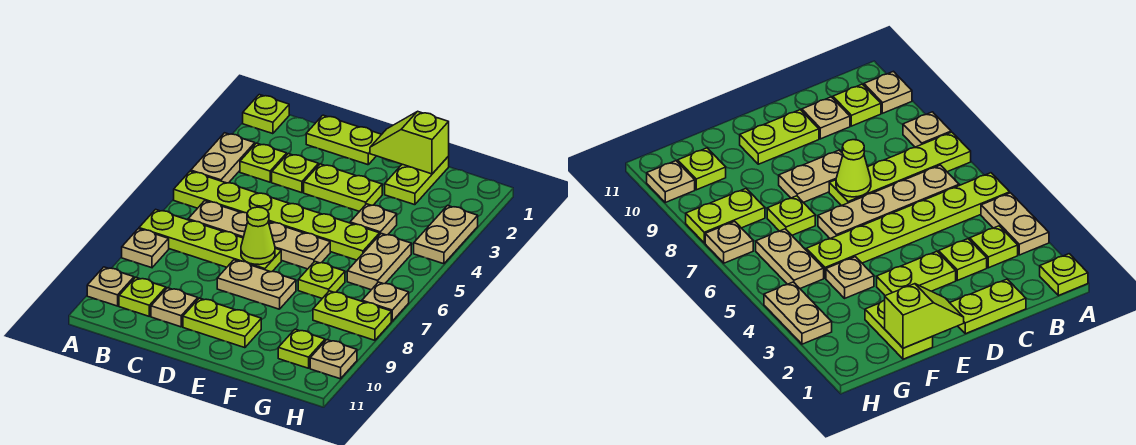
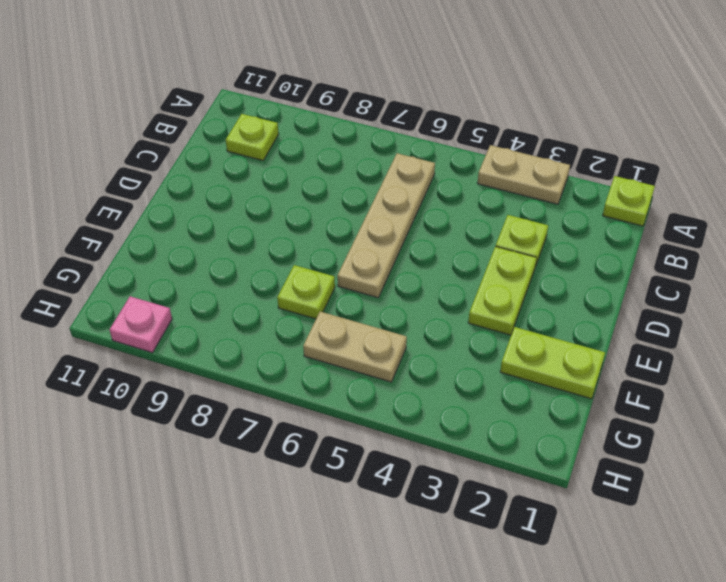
pink 1x1 plate [110,296,172,353] -> tan 1x1 plate [310,340,357,379]
none -> lime 1x6 plate [174,171,380,260]
none -> lime 1x4 plate [139,209,281,272]
none -> tan 1x1 plate [122,229,169,268]

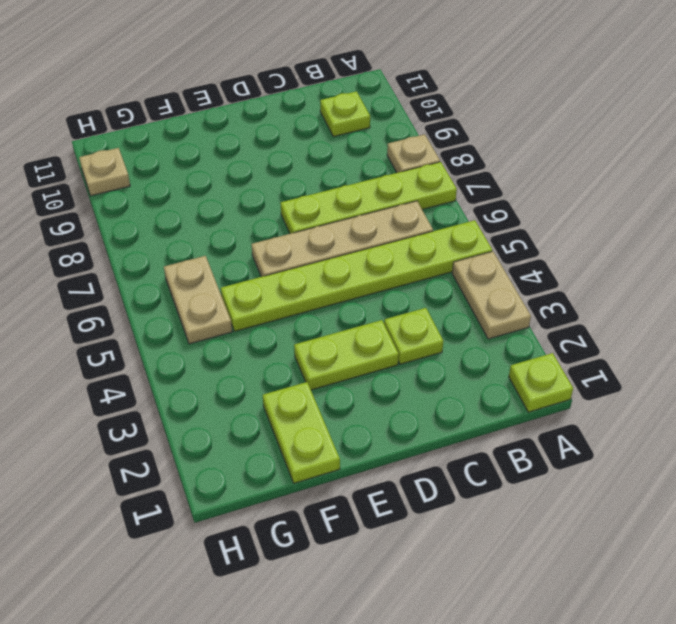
none -> tan 1x1 plate [87,267,134,306]
none -> lime 1x1 plate [240,143,287,182]
none -> lime 1x2 plate [306,115,382,165]

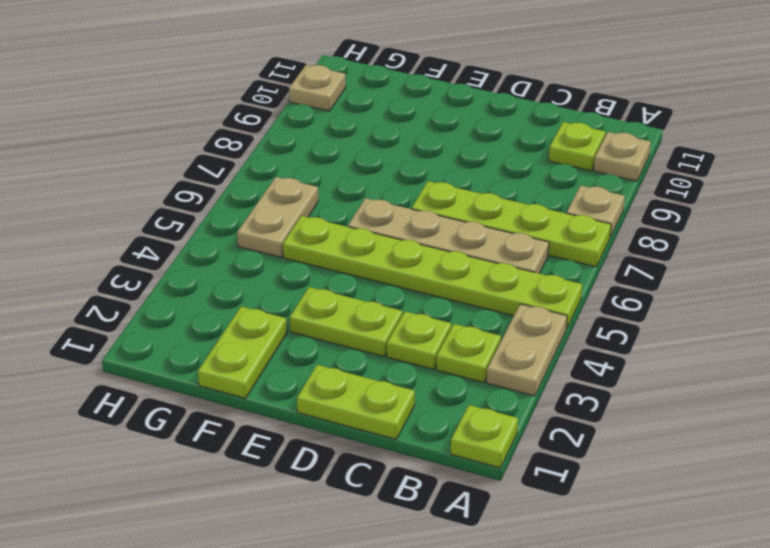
none -> tan 1x1 plate [151,288,198,327]
none -> tan 1x2 plate [217,260,296,309]
none -> lime 1x2 plate [183,298,261,348]

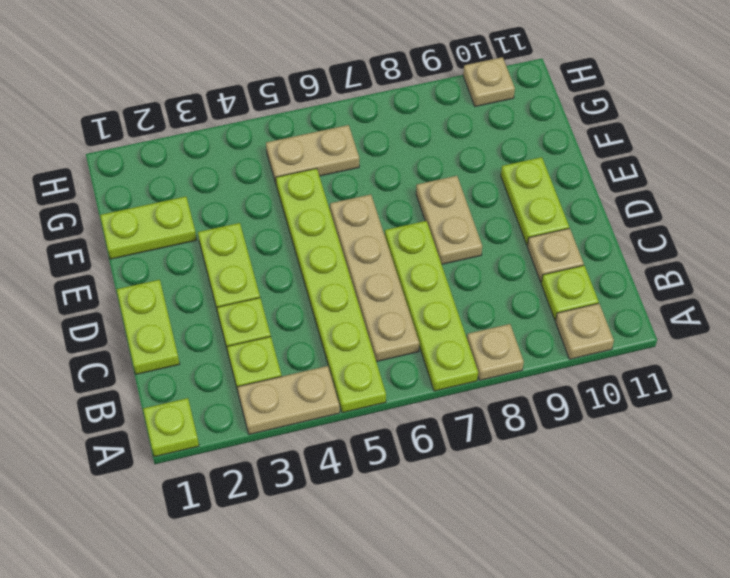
none -> tan 1x1 plate [350,204,397,235]
none -> lime 1x1 plate [298,262,345,298]
none -> lime 1x2 plate [313,291,391,340]

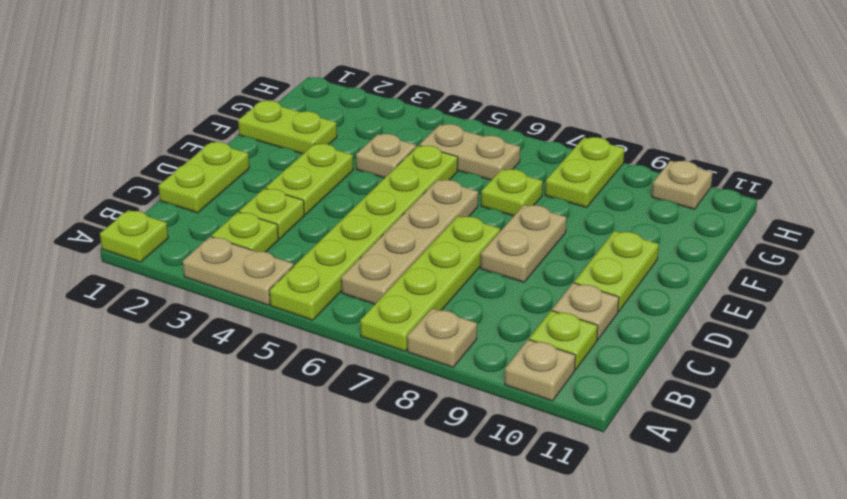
none -> lime 1x1 plate [278,329,325,368]
none -> tan 1x2 plate [414,205,478,264]
none -> tan 1x1 plate [362,282,409,321]

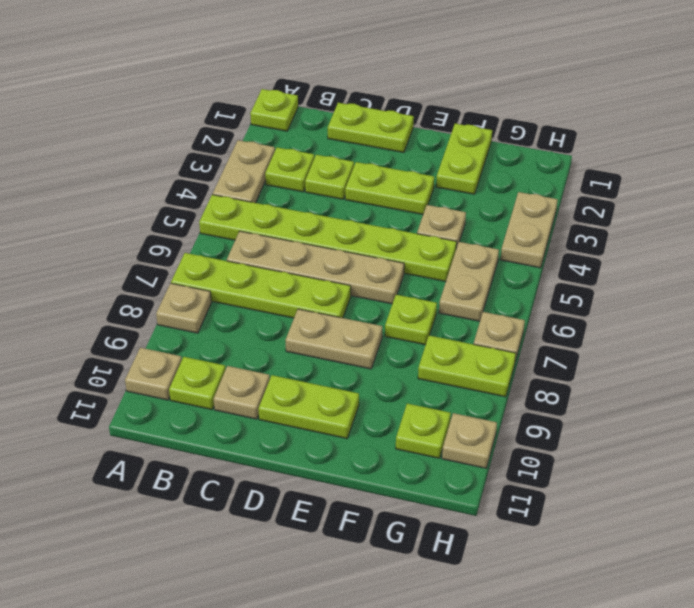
none -> lime 1x1 cone [241,207,275,265]
none -> lime 1x2 slope [370,111,449,174]

